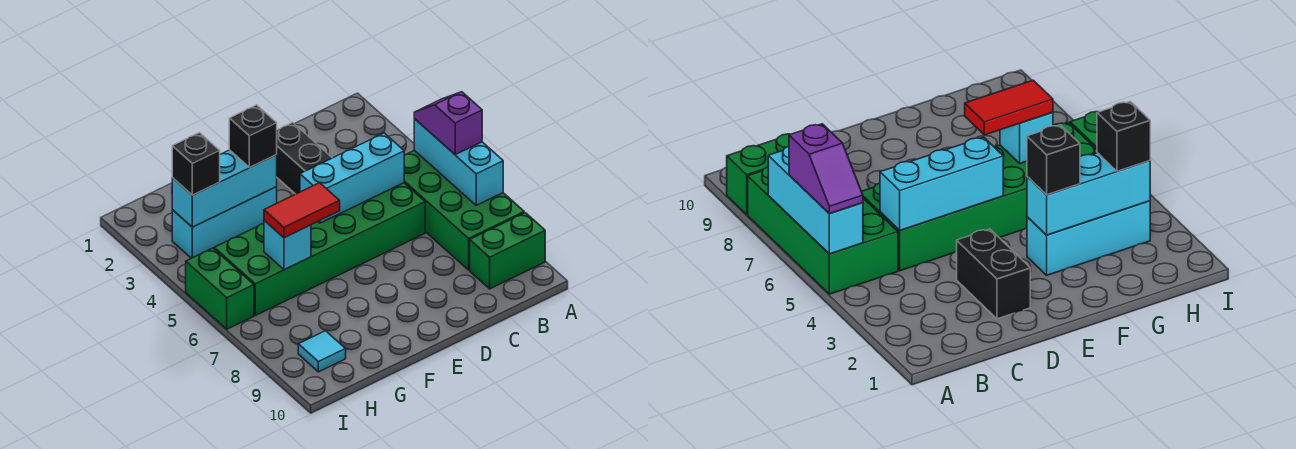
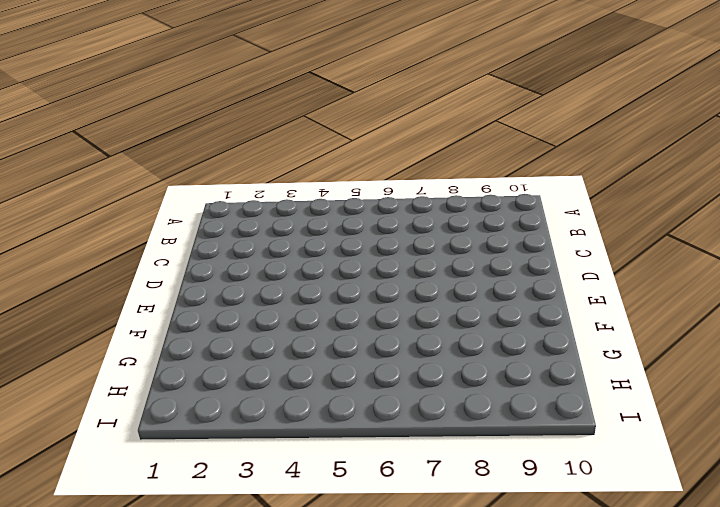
none -> green 2x4 brick [404,150,524,270]
none -> green 1x2 brick [470,213,545,289]
none -> green 2x6 brick [214,183,425,315]

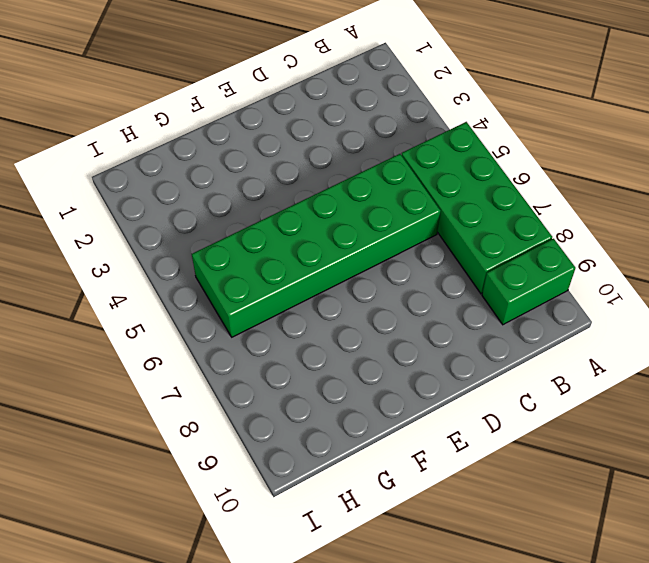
none -> black 1x2 brick [277,123,332,194]
none -> cyan 1x3 brick [172,187,277,258]
none -> cyan 1x1 tile [298,331,346,372]

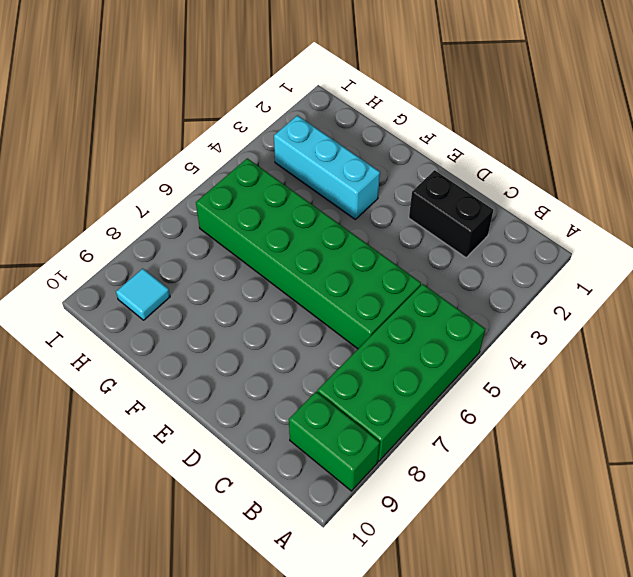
black 1x2 brick [409,170,493,258] -> black 1x2 brick turned to [277,123,332,194]
none -> green 1x2 brick [186,248,254,329]
none -> cyan 1x3 brick [414,119,503,205]
none -> cyan 1x3 brick [300,133,404,223]

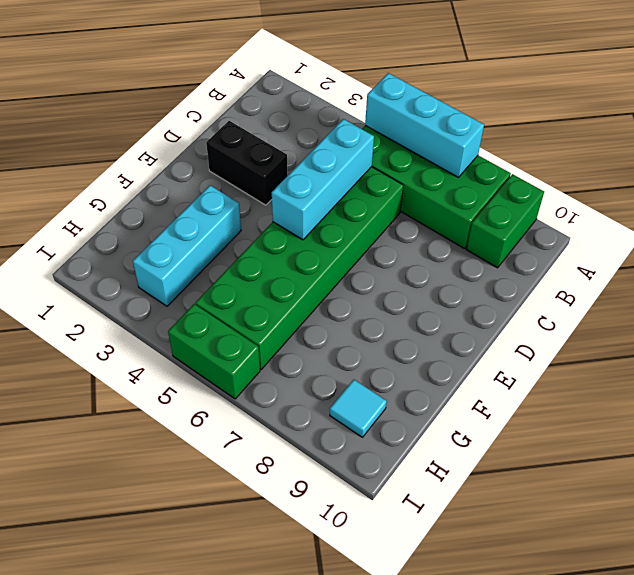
none -> cyan 1x3 brick [172,150,277,227]
none -> cyan 1x1 brick [264,220,311,270]
none -> purple 1x2 slope [414,92,482,155]

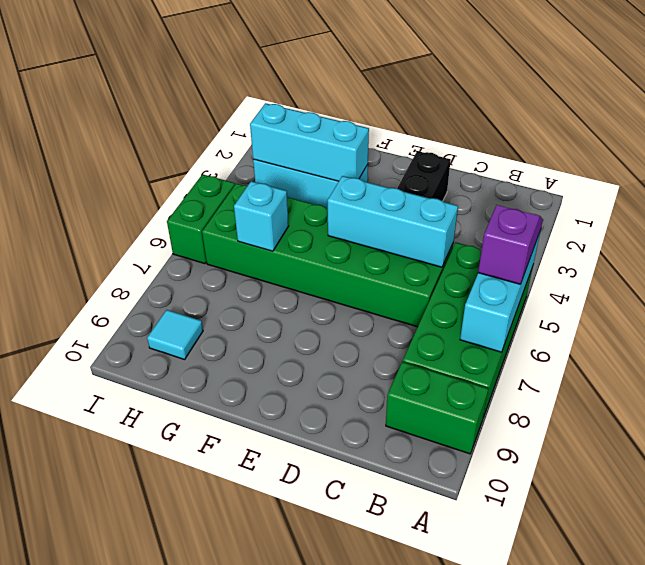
none -> black 1x1 brick [229,105,277,167]
none -> red 1x2 tile [264,183,340,238]
none -> black 1x1 brick [172,133,220,195]

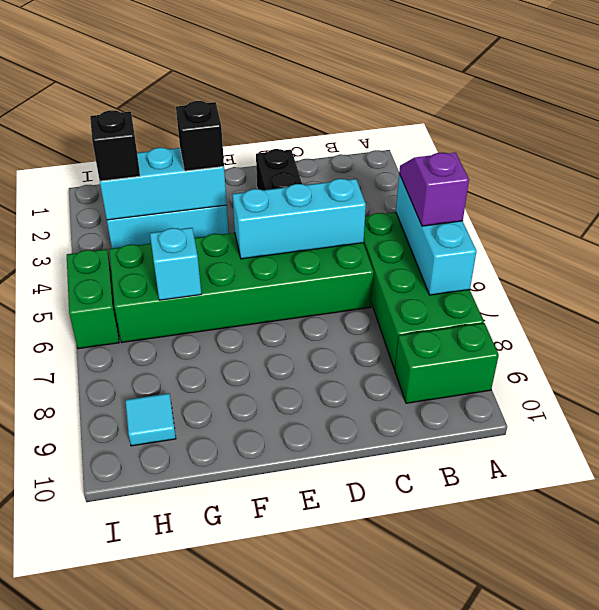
none -> red 1x2 tile [264,183,340,238]

